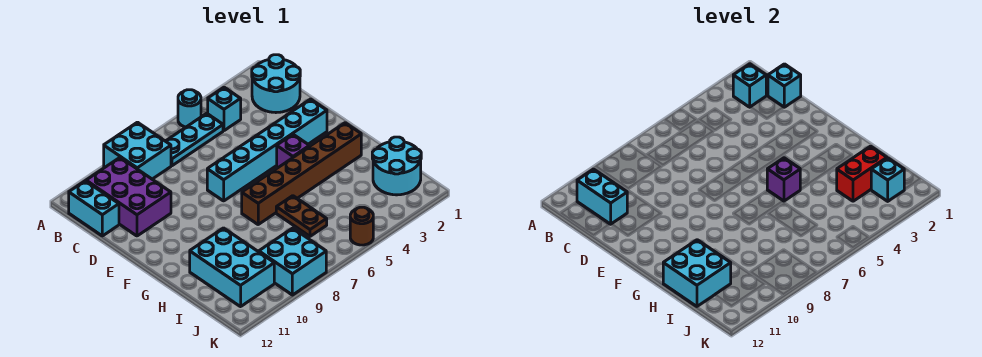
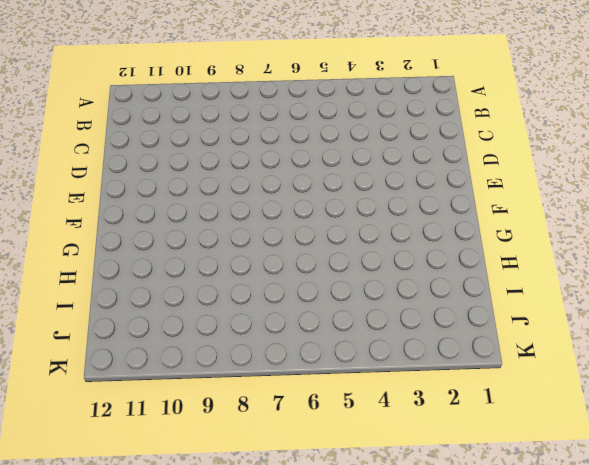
none -> cyan 1x1 round brick [178,90,201,127]
none -> cyan 2x2 brick [104,122,171,179]
none -> cyan 2x2 round brick [252,55,300,113]

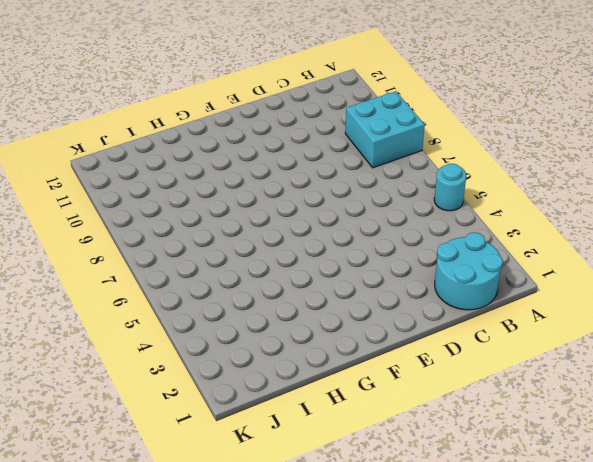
none -> cyan 1x1 brick [208,87,241,131]
none -> cyan 1x3 plate [166,113,223,166]
none -> purple 2x3 brick [86,158,171,236]

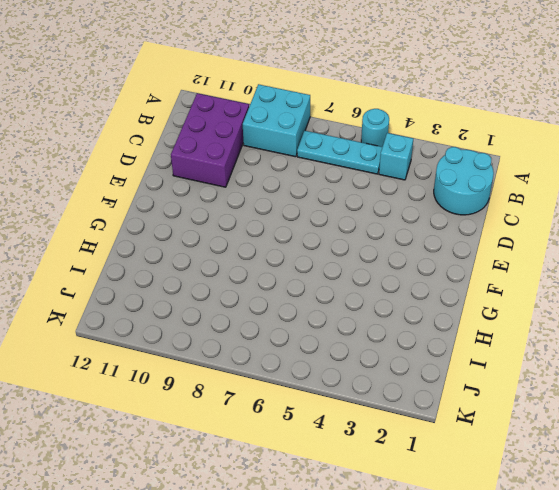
none -> cyan 1x2 brick [69,181,119,236]
none -> cyan 1x6 brick [207,99,327,201]
none -> purple 1x1 brick [277,134,310,167]

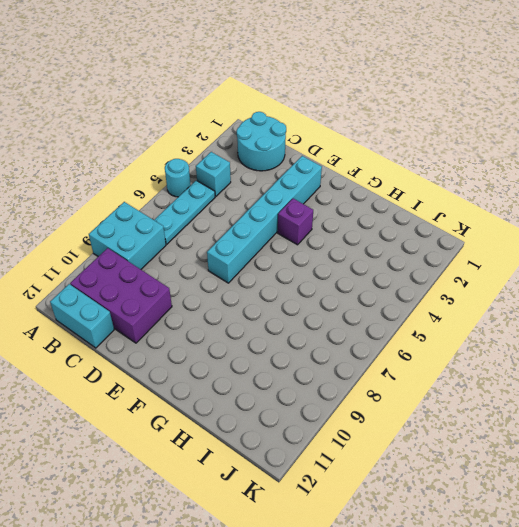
none -> brown 1x6 brick [242,123,361,224]
none -> brown 1x2 plate [276,196,327,236]
none -> cyan 2x3 brick [190,228,274,307]

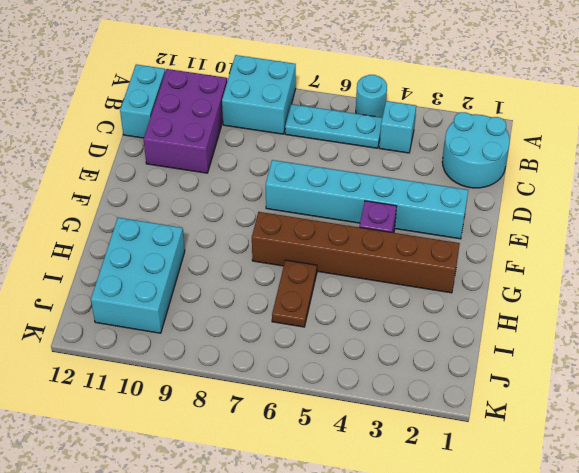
none -> cyan 2x2 round brick [372,137,421,195]
none -> cyan 2x2 brick [259,228,326,295]
none -> brown 1x1 round brick [350,207,373,245]

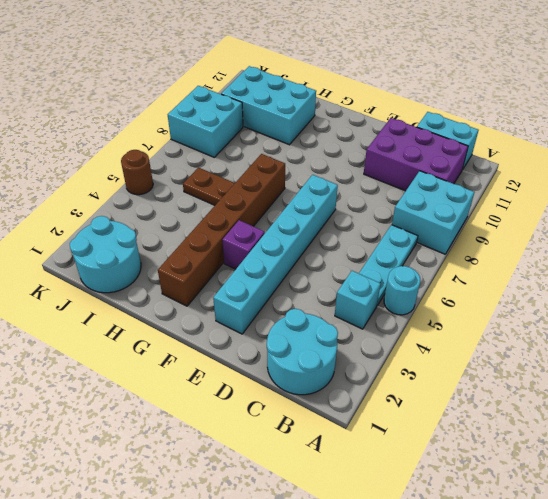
none -> cyan 1x1 brick [733,64,766,107]
none -> cyan 1x2 brick [577,169,627,224]
none -> cyan 1x1 brick [768,64,801,107]

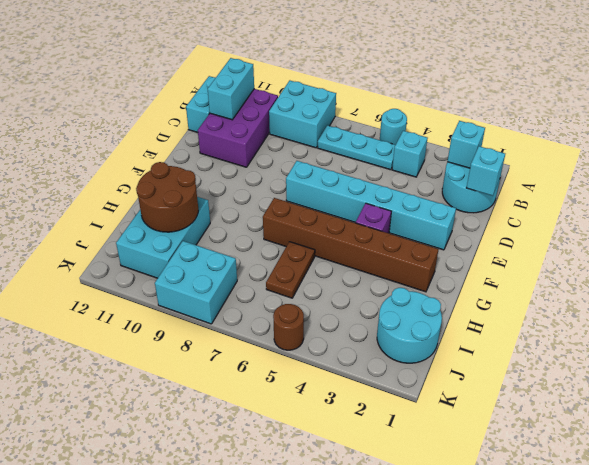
brown 2x2 round brick [136,162,198,232] -> cyan 2x2 brick [663,240,731,306]
none -> purple 1x1 brick [767,158,800,201]
none -> red 1x2 brick [837,146,887,201]
none -> cyan 1x1 brick [871,158,904,201]

